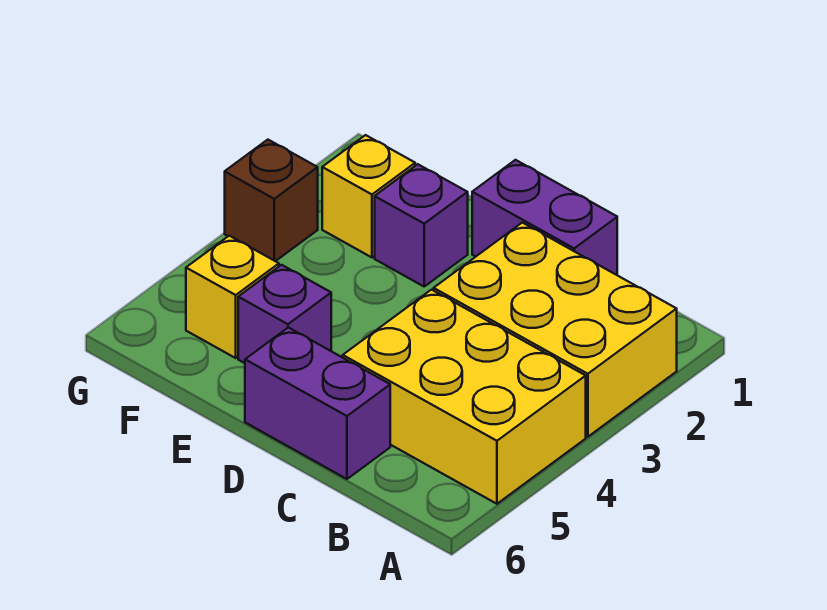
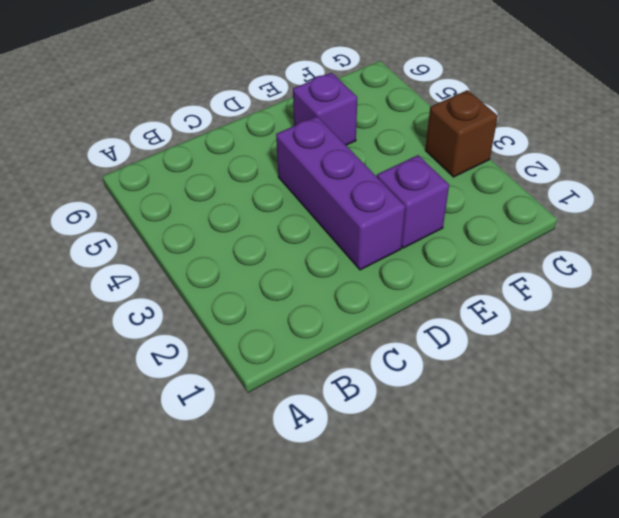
purple 1x3 brick [276,116,405,270] -> none
none -> yellow 2x3 brick [434,223,677,437]
none -> yellow 2x3 brick [343,290,586,504]

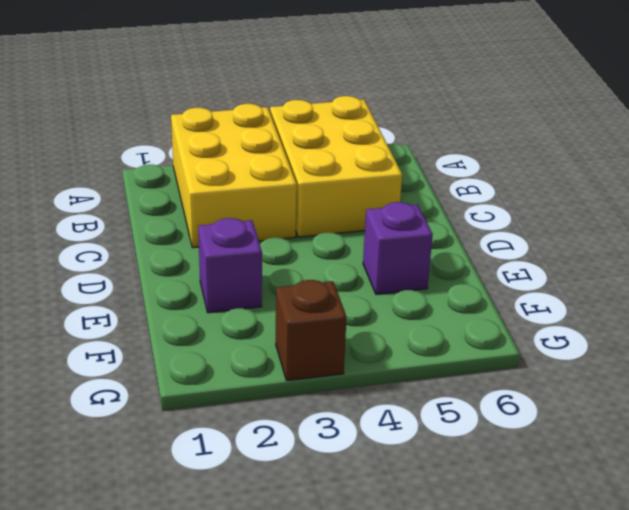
none -> purple 1x2 brick [472,160,617,275]
none -> purple 1x2 brick [245,328,390,479]

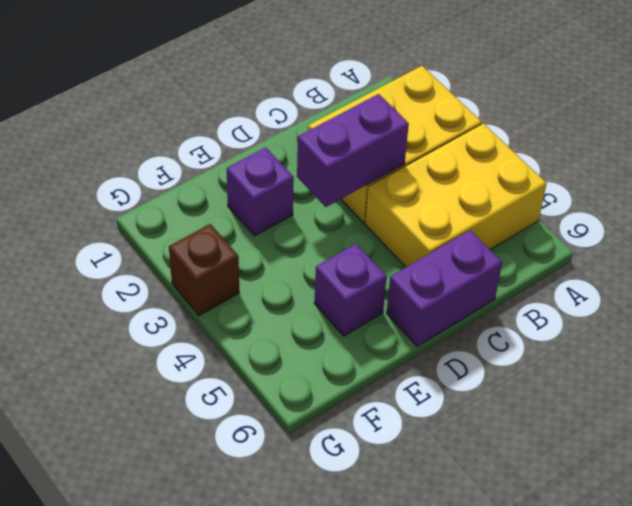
purple 1x2 brick [297,94,409,207] -> purple 1x2 brick moved to [472,160,617,275]
none -> yellow 1x1 brick [322,135,415,257]
none -> yellow 1x1 brick [186,236,279,358]

